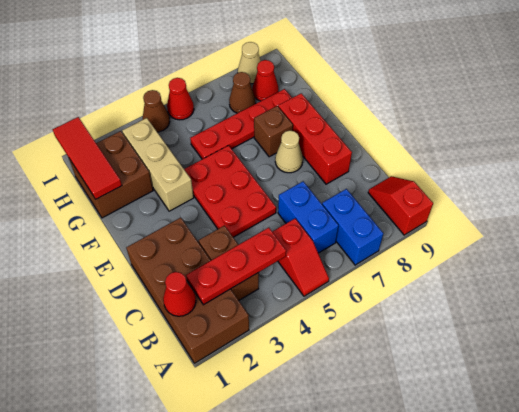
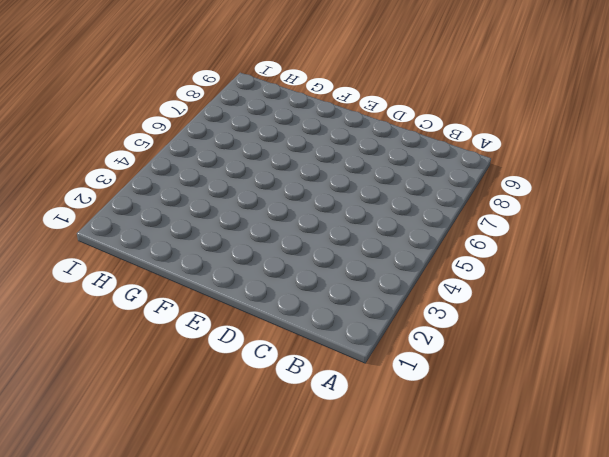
none -> brown 2x4 brick [126,218,249,363]
none -> red 1x2 slope [272,219,329,296]
none -> blue 1x2 brick [322,189,383,265]

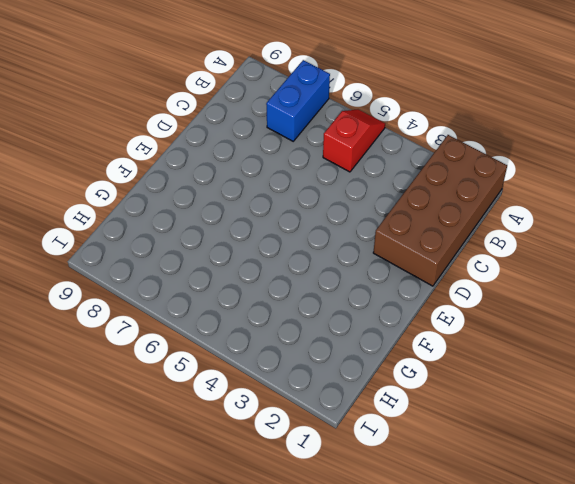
none -> red 1x2 slope [368,176,433,235]
none -> brown 1x2 brick [199,226,259,300]
none -> blue 1x2 brick [278,181,339,253]

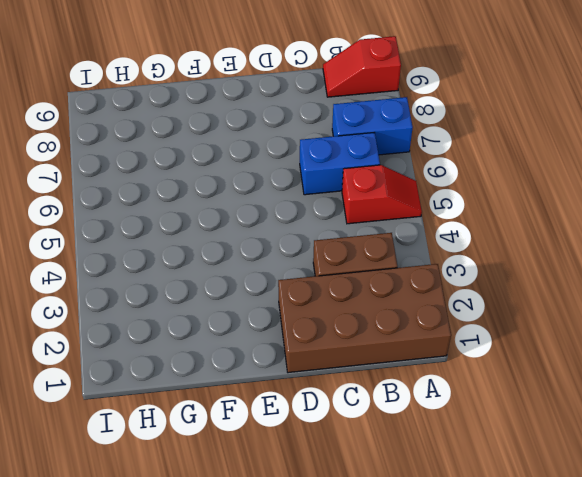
none -> red 2x3 plate [184,145,276,237]
none -> red 1x3 brick [278,93,352,184]
none -> tan 1x1 cone [275,131,303,173]

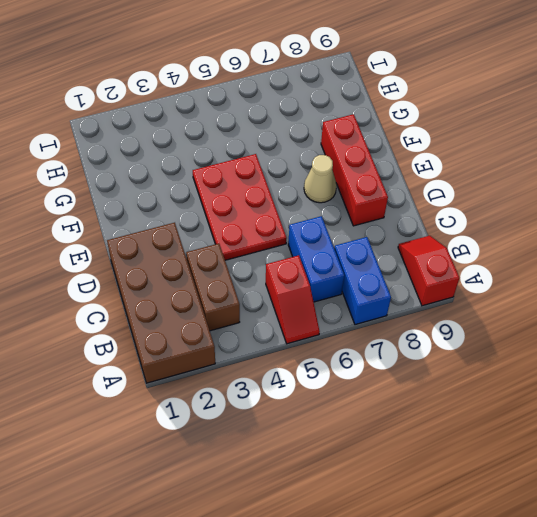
none -> tan 1x3 brick [122,118,194,211]
none -> brown 1x1 brick [254,106,293,157]
none -> brown 2x2 brick [69,131,153,218]

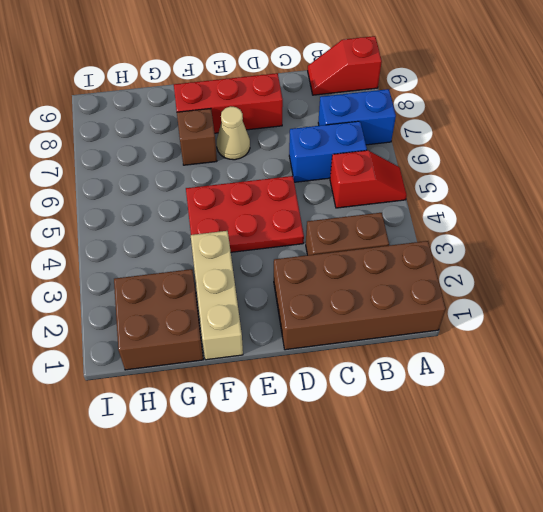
tan 1x3 brick [191,231,243,360] -> tan 1x3 brick turned to [122,118,194,211]
none -> red 1x4 plate [190,89,292,159]
none -> brown 1x1 cone [229,72,256,113]
none -> red 1x1 cone [252,60,279,101]

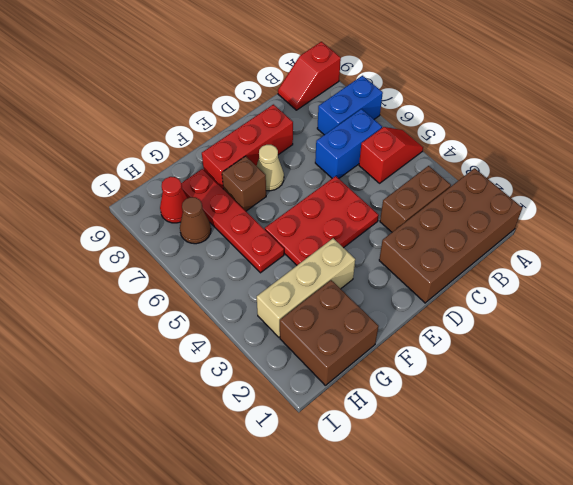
none -> brown 1x1 cone [143,90,170,132]
none -> red 1x1 cone [167,78,194,120]
none -> tan 1x1 cone [238,42,261,84]

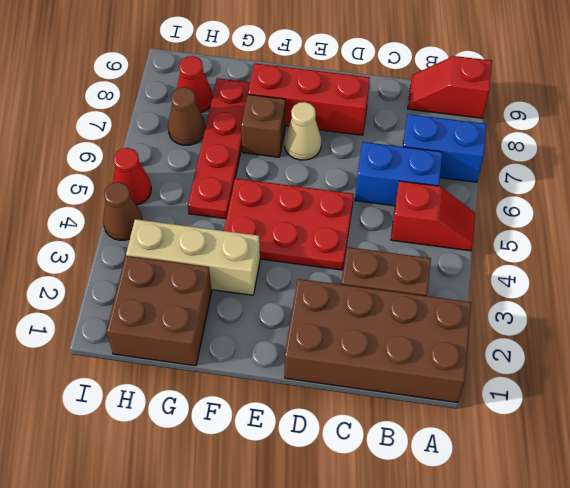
none -> tan 1x1 cone [238,42,261,84]
none -> red 1x1 cone [163,272,196,316]
none -> red 1x3 plate [186,228,286,305]

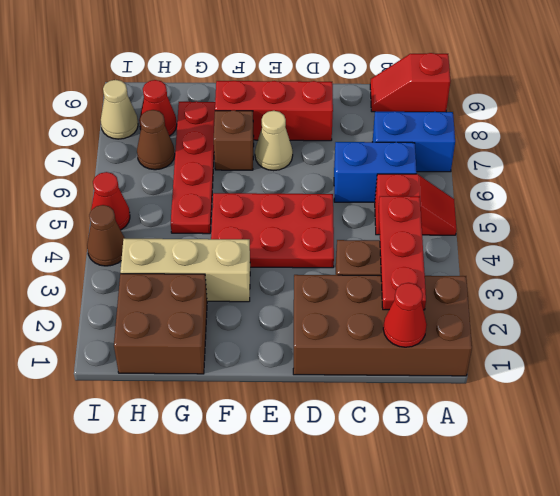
none -> red 1x3 tile [53,117,122,199]

